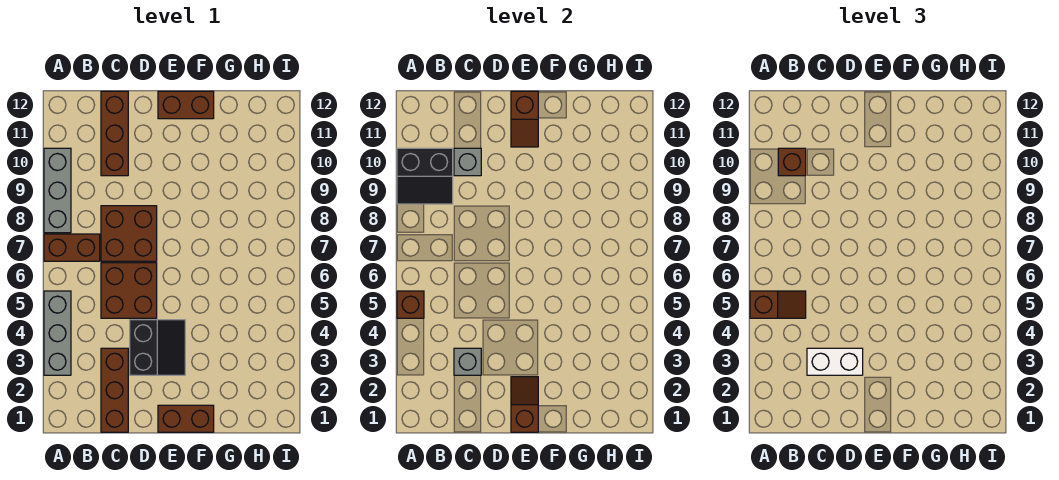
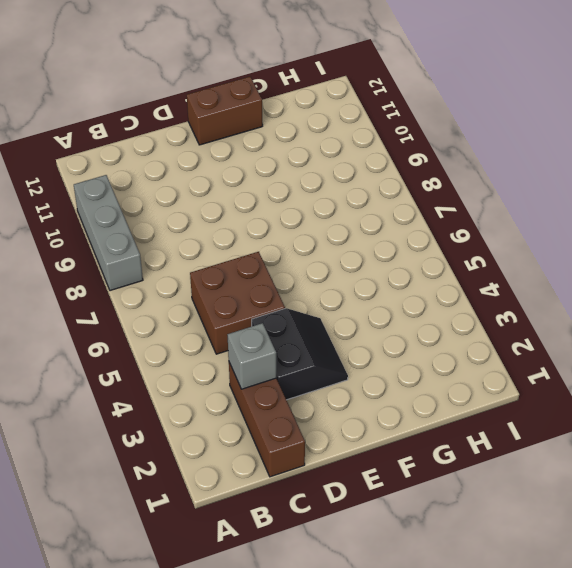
none -> grey 1x3 brick [44,291,71,375]
none -> brown 1x2 brick [44,234,100,261]
none -> brown 2x2 brick [101,206,157,261]

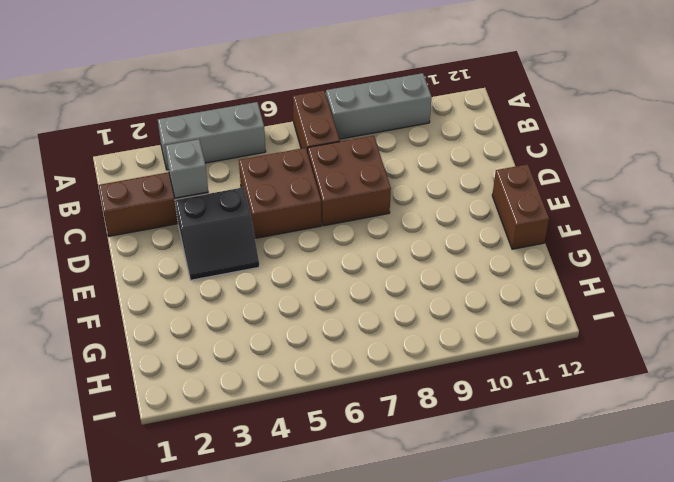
none -> brown 1x3 brick [101,91,128,176]
none -> brown 1x2 brick [158,405,214,432]
none -> brown 1x1 brick [397,291,424,318]

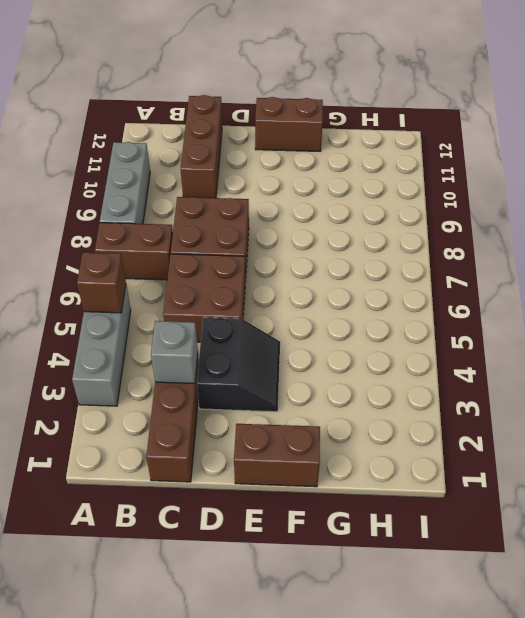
none -> black 2x2 slope [397,148,453,204]
none -> grey 1x1 brick [454,148,481,176]
none -> brown 1x2 slope [511,377,538,432]

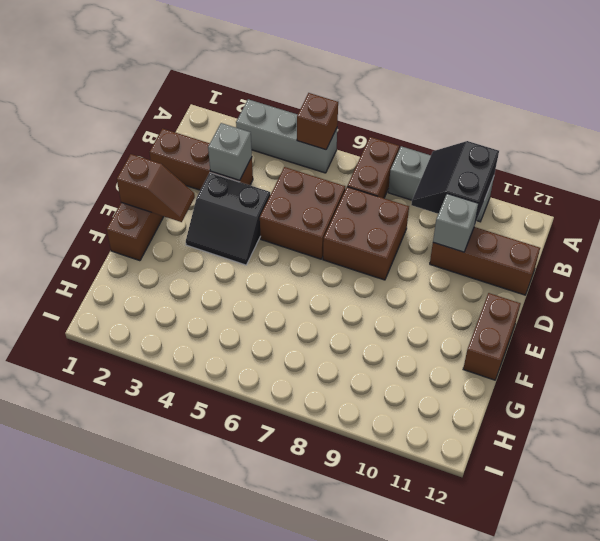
none -> brown 1x2 slope [511,91,538,147]
none -> brown 1x2 slope [750,291,806,318]
none -> brown 1x1 brick [778,148,806,176]

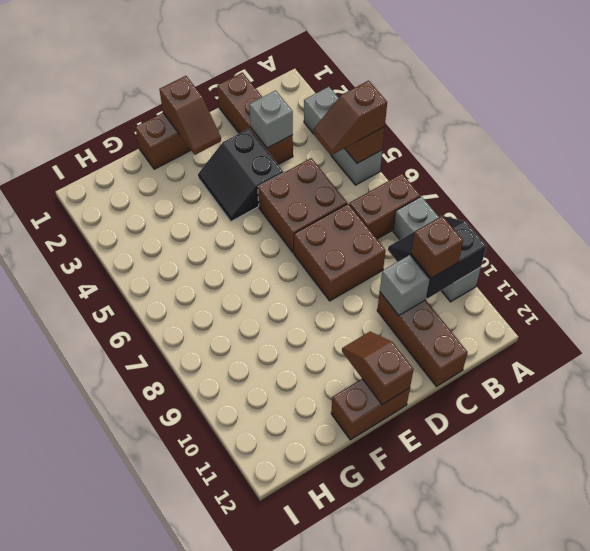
none -> white 1x2 brick [807,348,863,375]

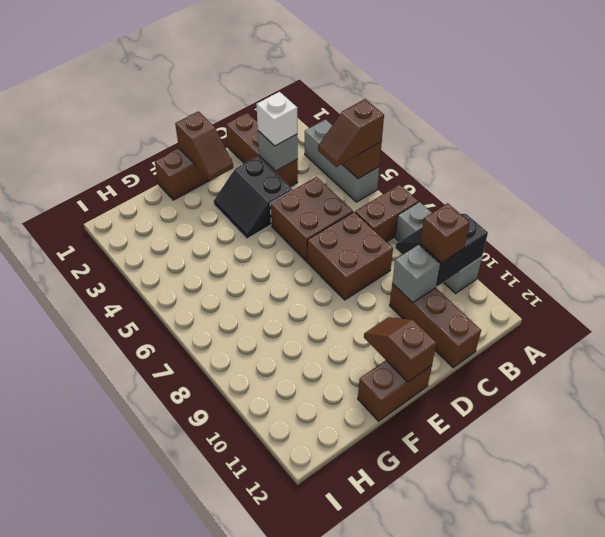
white 1x1 brick [256,92,297,146] -> white 1x2 brick [807,348,863,375]

